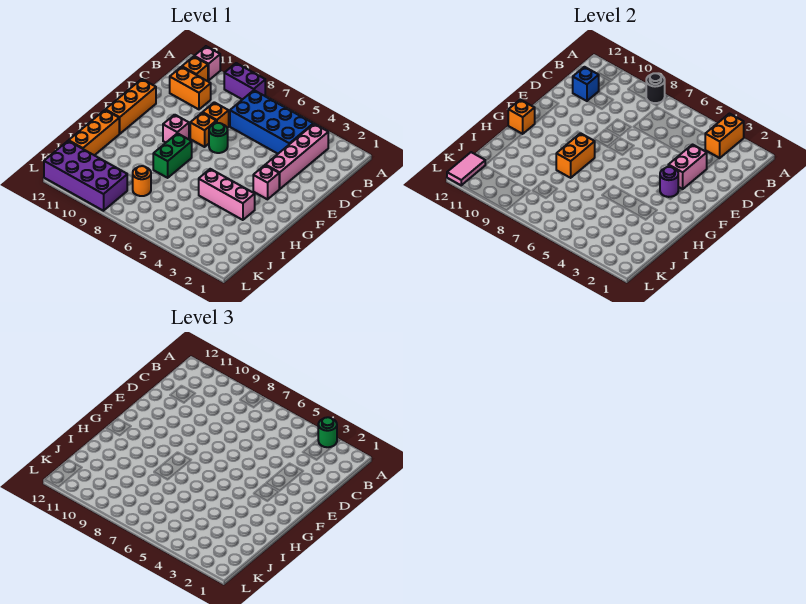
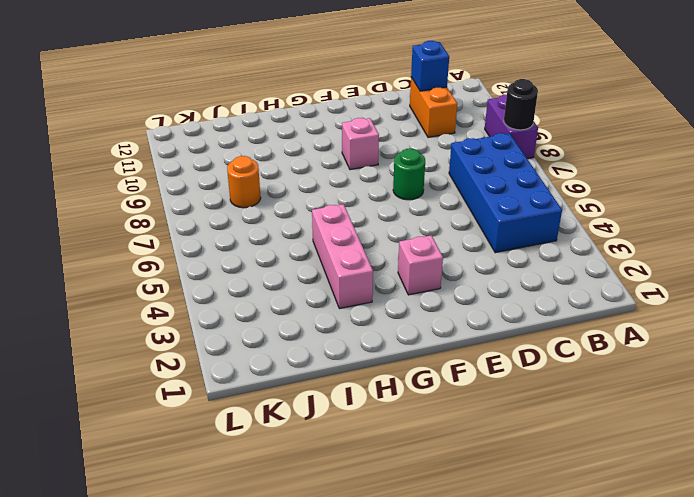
none -> pink 1x1 brick [194,46,220,80]
none -> pink 1x4 brick [266,124,328,189]
none -> orange 1x1 brick [182,57,208,81]

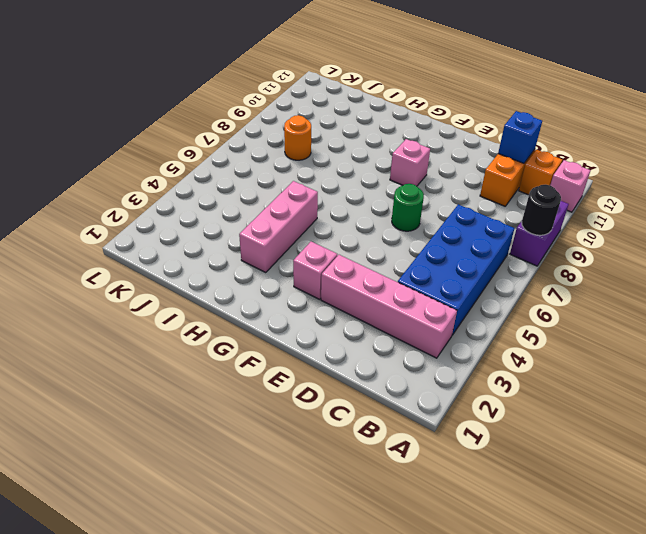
none -> orange 1x1 brick [203,102,229,128]
none -> orange 1x1 brick [190,113,216,147]
none -> orange 1x3 brick [105,79,156,134]

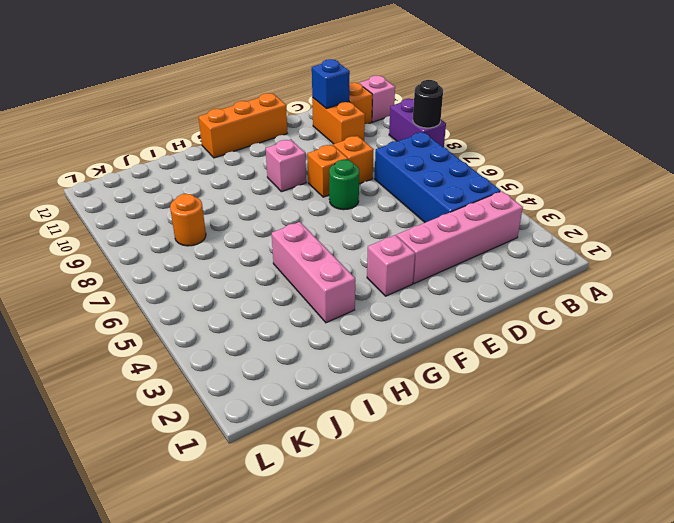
none -> green 1x2 brick [153,133,192,178]
none -> orange 1x3 brick [69,110,119,155]
none -> purple 2x4 brick [44,141,127,211]

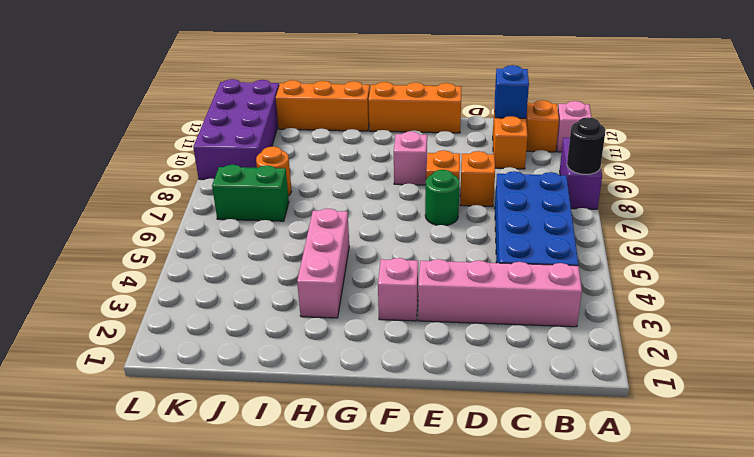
green 1x2 brick [212,165,289,221] -> green 1x2 brick moved to [153,133,192,178]
none -> orange 1x2 brick [705,114,744,158]
none -> pink 1x2 brick [668,145,707,189]
none -> purple 1x1 round brick [660,167,678,197]

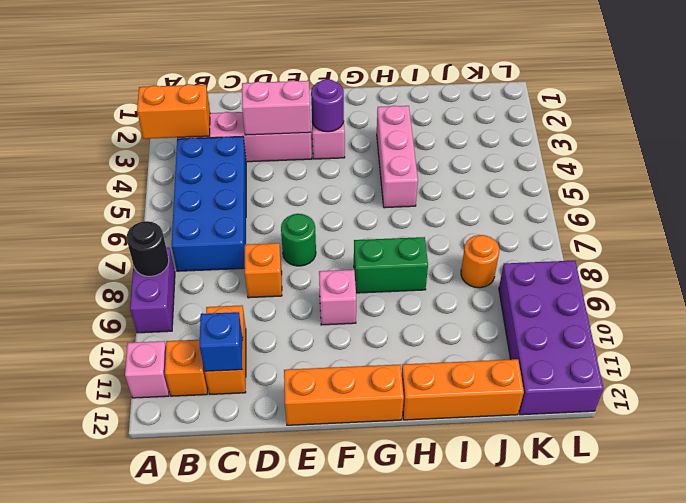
none -> orange 1x1 brick [190,113,216,147]
none -> orange 1x2 brick [556,133,595,178]
none -> orange 1x1 brick [508,100,535,134]

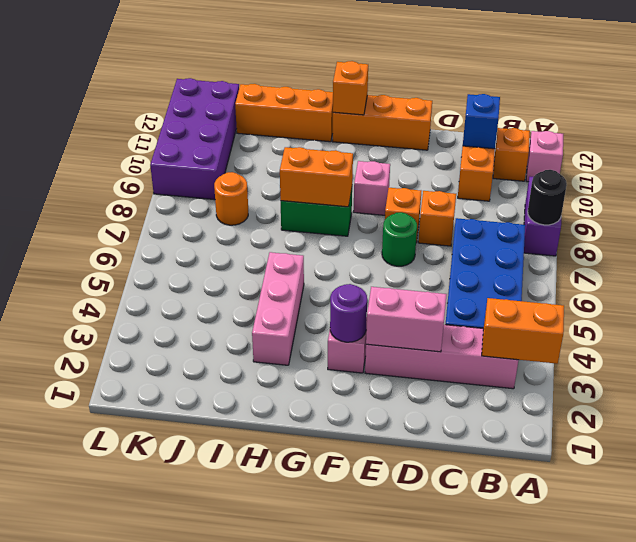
none -> pink 1x2 tile [447,152,485,185]
none -> green 1x1 round brick [318,417,337,447]

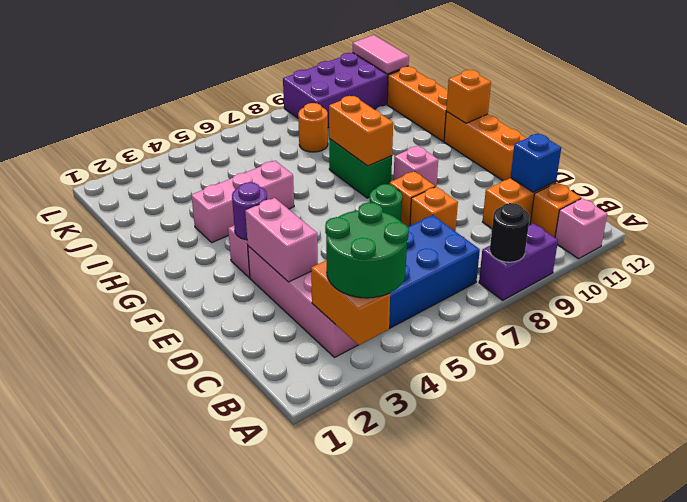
green 2x2 round brick [325,202,409,298] -> green 1x1 round brick [318,417,337,447]

